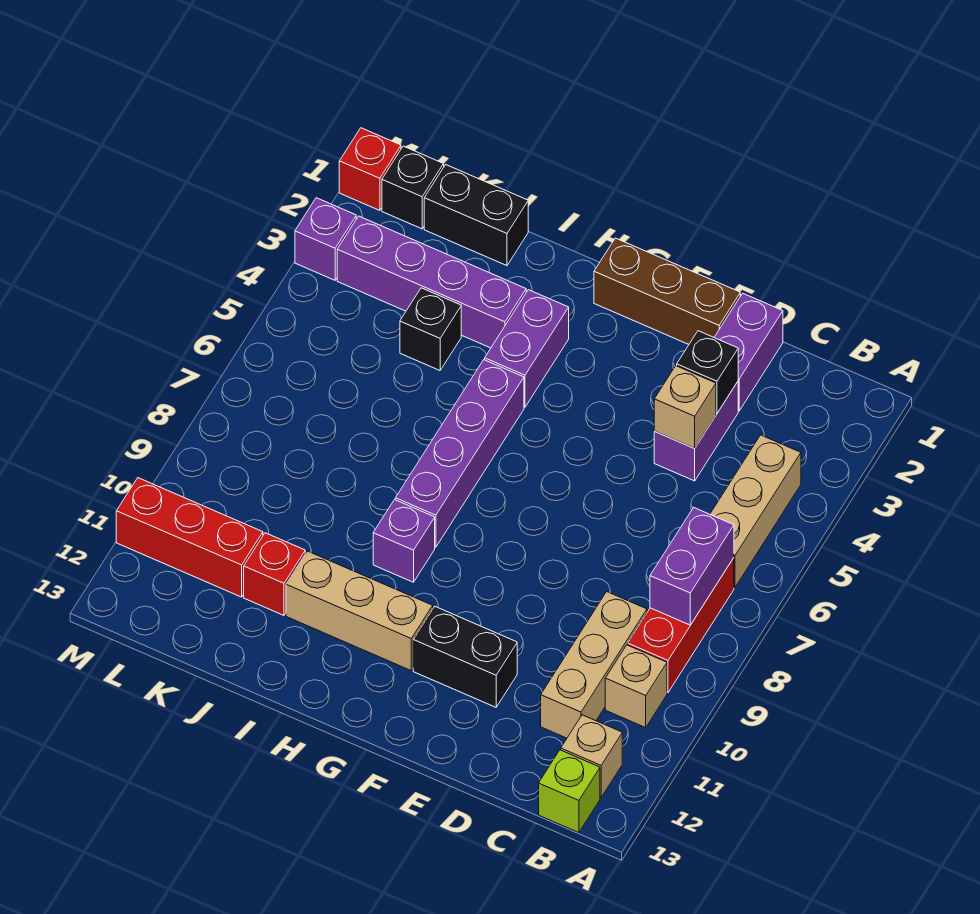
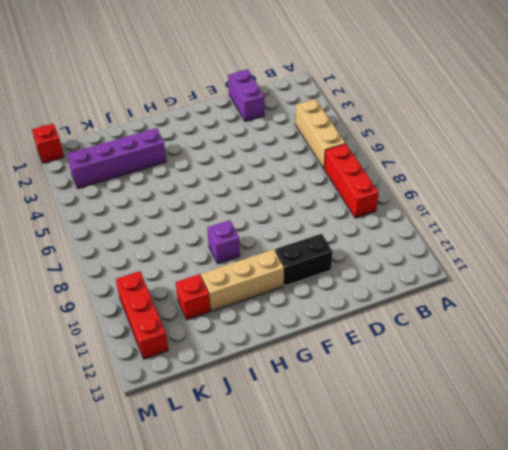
red 1x3 brick [116,271,168,359] -> red 1x3 brick turned to [116,478,263,597]
none -> tan 1x1 brick [605,645,667,728]
none -> tan 1x1 brick [561,715,622,797]
none -> lime 1x1 brick [539,750,600,833]

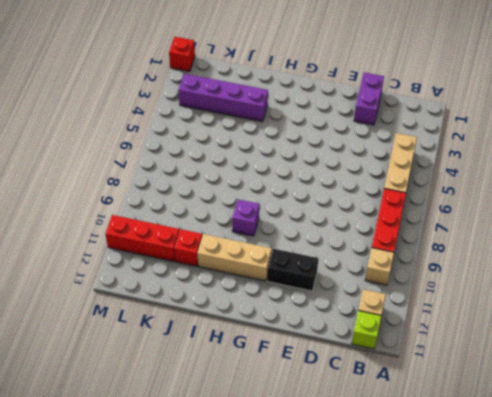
none -> tan 1x3 brick [541,592,647,738]
none -> purple 1x2 brick [654,382,738,481]
none -> brown 1x3 brick [594,238,740,344]

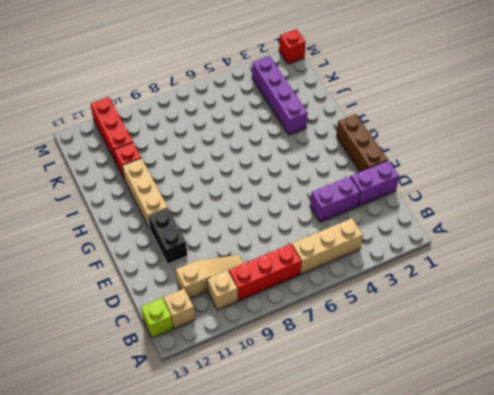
tan 1x3 slope [176,255,244,299] -> tan 1x3 brick [541,592,647,738]
none -> purple 1x2 brick [485,290,569,407]
none -> purple 1x4 brick [395,360,524,547]
none -> purple 1x1 brick [373,500,435,582]

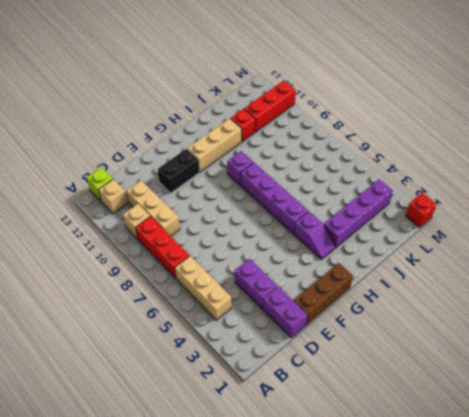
purple 1x2 slope [294,212,335,260] -> purple 1x2 brick [485,290,569,407]
none -> black 1x2 brick [424,165,528,266]
none -> black 1x1 brick [400,288,461,370]
none -> black 1x1 brick [382,146,444,229]

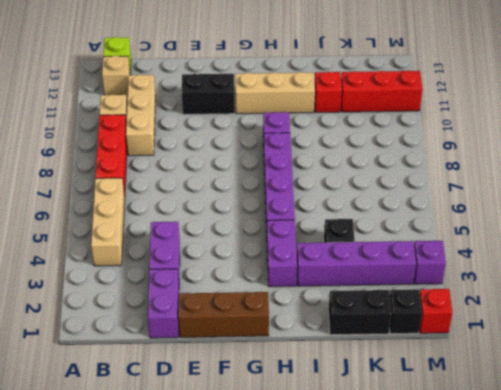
none -> purple 1x2 brick [650,508,734,625]
none -> black 1x1 brick [677,331,738,413]
none -> tan 1x1 brick [654,366,716,448]

